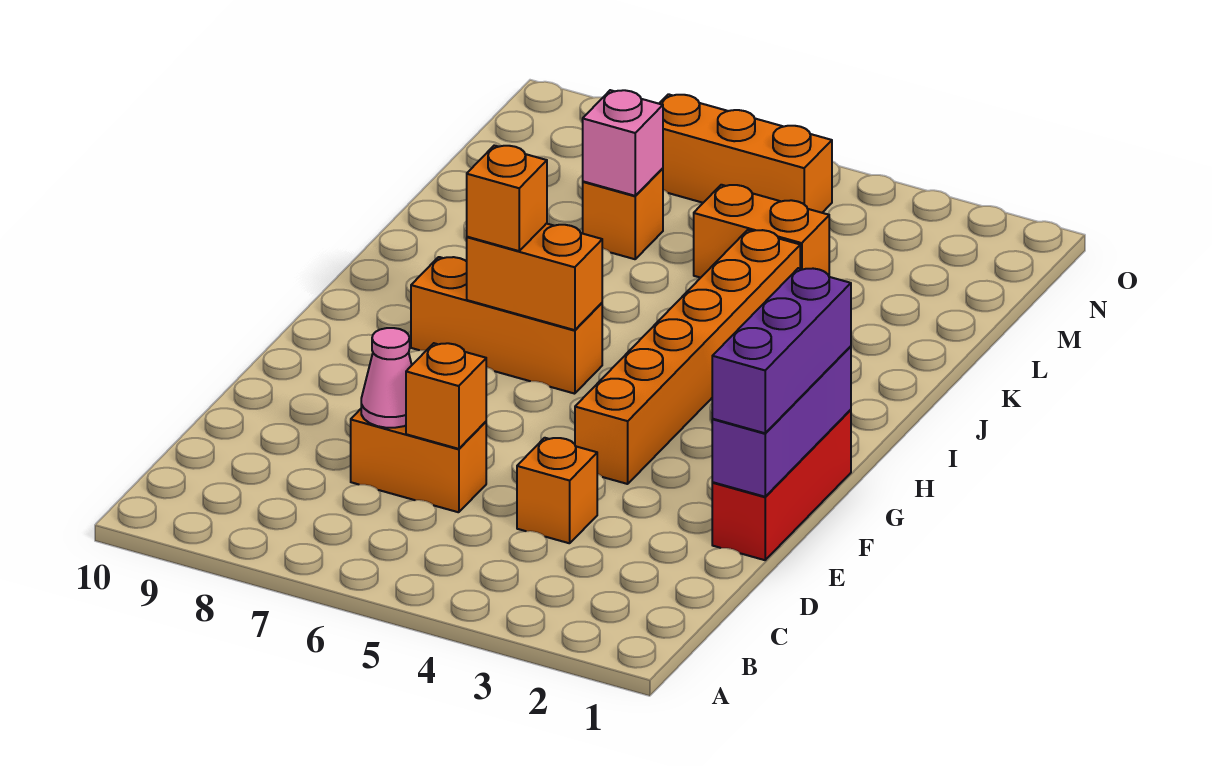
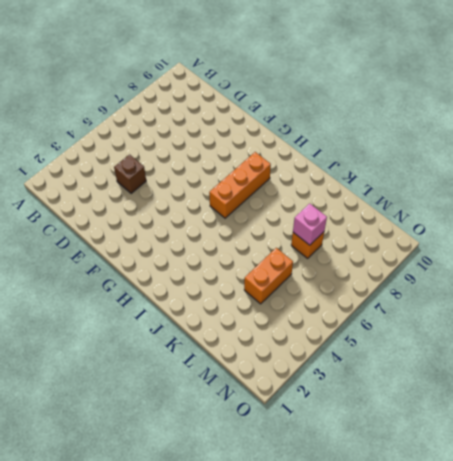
brown 1x1 brick [114,155,146,194] -> orange 1x1 brick [517,438,597,543]
none -> orange 1x2 brick [351,409,486,512]
none -> red 1x3 brick [712,410,851,560]
none -> orange 1x6 brick [575,230,800,484]

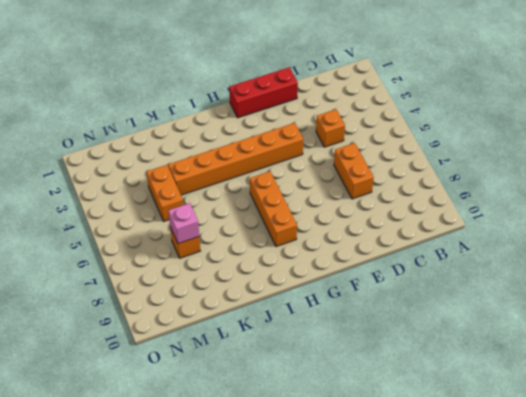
none -> orange 1x3 brick [659,94,832,213]
none -> orange 1x1 brick [406,343,486,449]
none -> pink 1x1 cone [361,328,412,428]

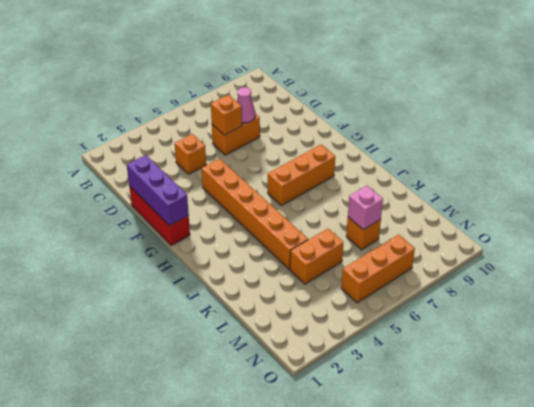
none -> orange 1x2 brick [467,223,602,330]
none -> purple 1x3 brick [712,268,851,433]
none -> orange 1x1 brick [467,145,547,251]

